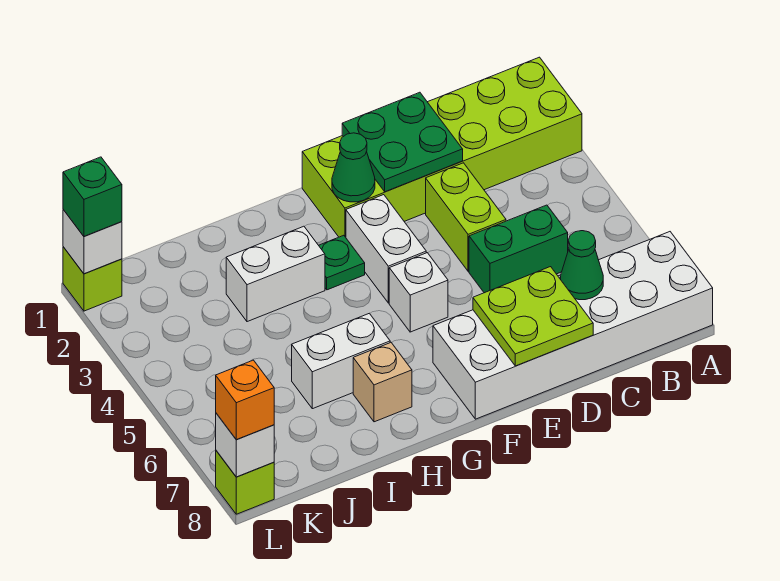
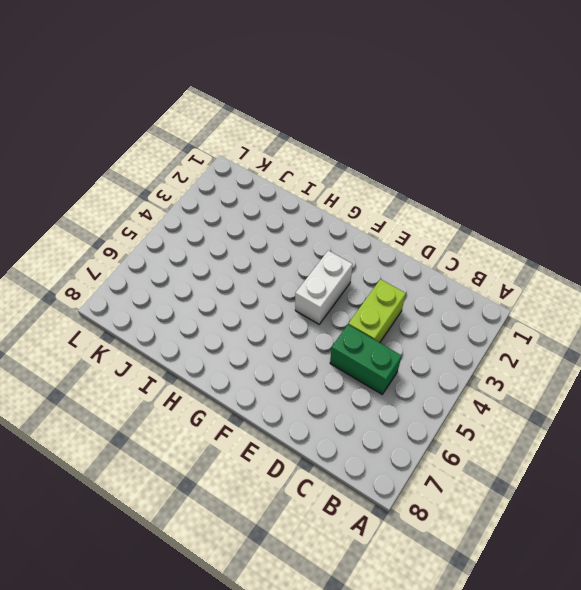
none -> lime 2x6 brick [302,57,582,237]
none -> white 2x6 brick [433,232,713,419]
none -> white 1x1 brick [389,253,448,332]

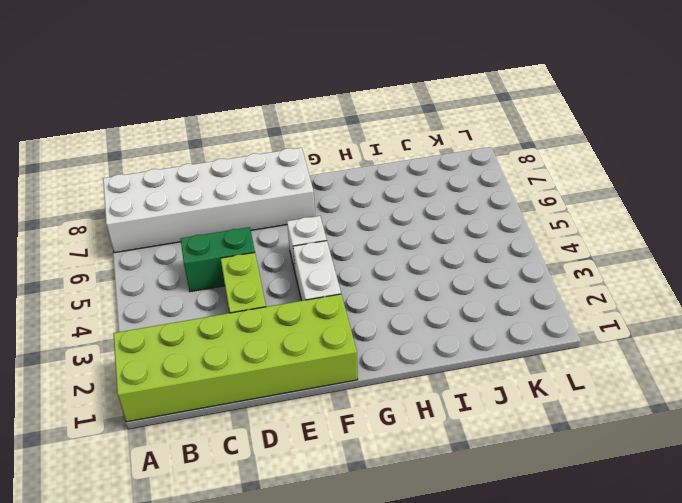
none -> green 1x1 plate [319,235,365,290]
none -> white 1x2 brick [226,226,325,322]
none -> white 1x2 brick [292,313,390,409]

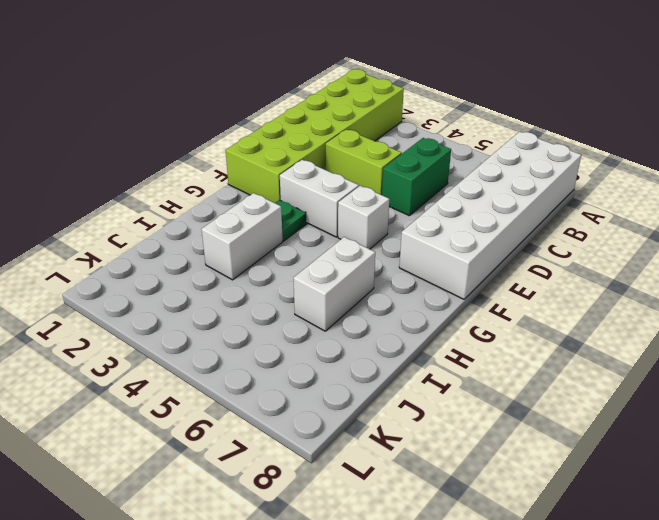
none -> tan 1x1 brick [353,342,412,422]
none -> lime 1x1 brick [63,247,122,311]
none -> lime 1x1 brick [216,451,274,514]

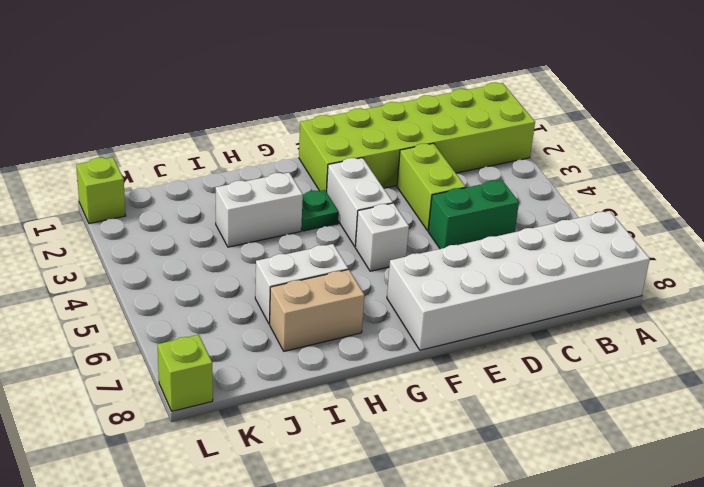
tan 1x2 brick [270,270,364,351] -> tan 1x1 brick [353,342,412,422]
none -> green 1x1 cone [560,231,603,300]
none -> green 2x2 plate [342,92,463,192]
none -> lime 2x2 plate [473,267,593,366]

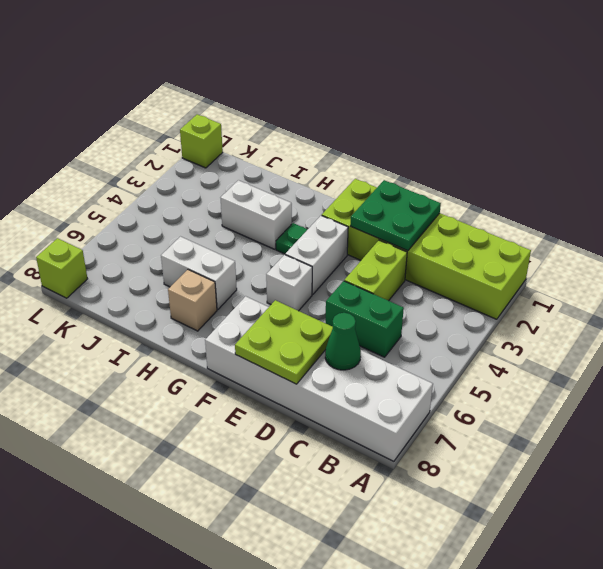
none -> green 1x1 cone [332,133,375,202]
none -> white 1x1 brick [63,210,122,274]
none -> white 1x1 brick [216,413,274,477]

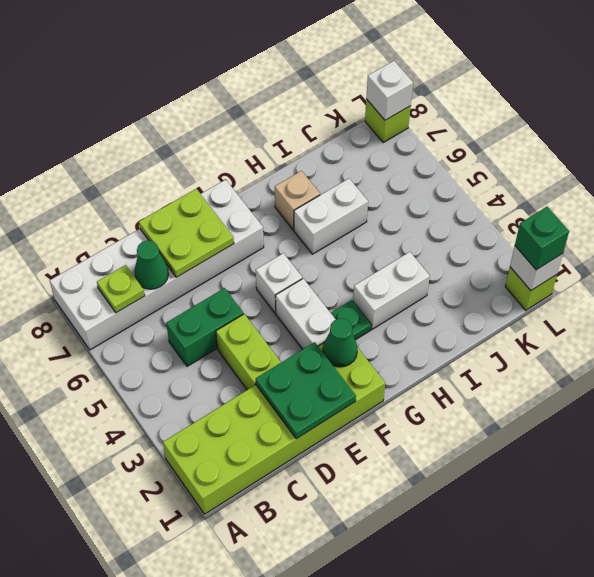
lime 1x1 plate [97,265,145,313] -> none
none -> orange 1x1 brick [216,360,274,440]

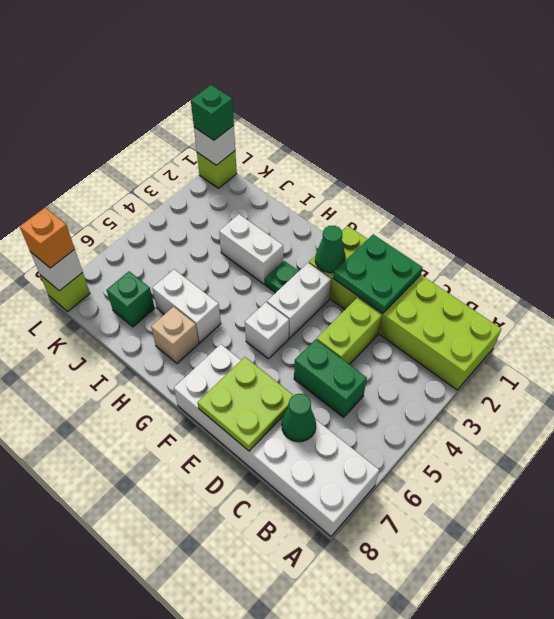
green 1x1 brick [107,271,155,327] -> none

